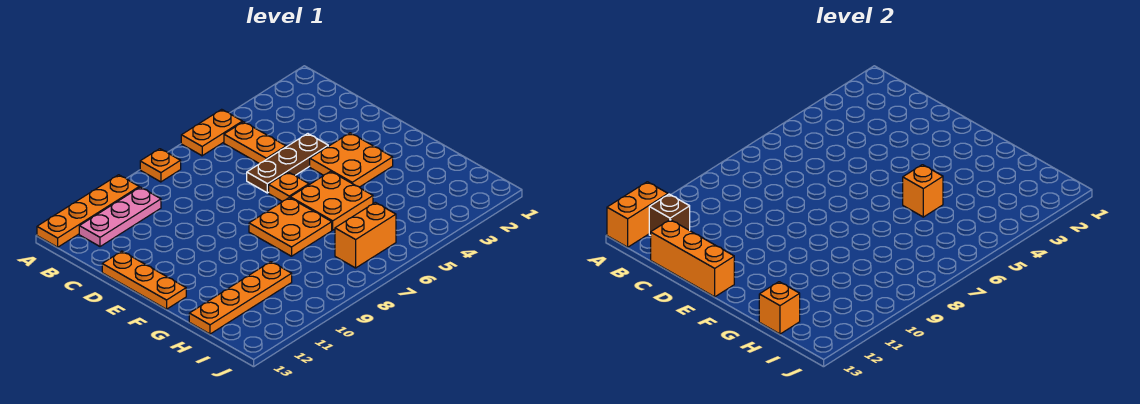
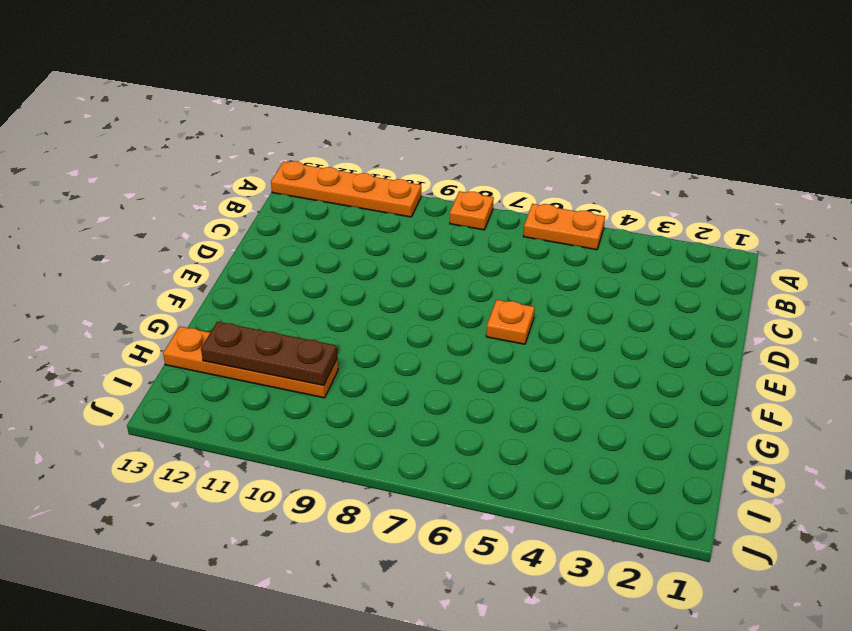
brown 1x3 plate [201,322,337,385] -> brown 1x3 plate moved to [247,134,328,193]
none -> orange 1x2 plate [224,122,286,164]
none -> pink 1x3 plate [79,187,161,247]
none -> orange 1x3 plate [102,251,186,309]

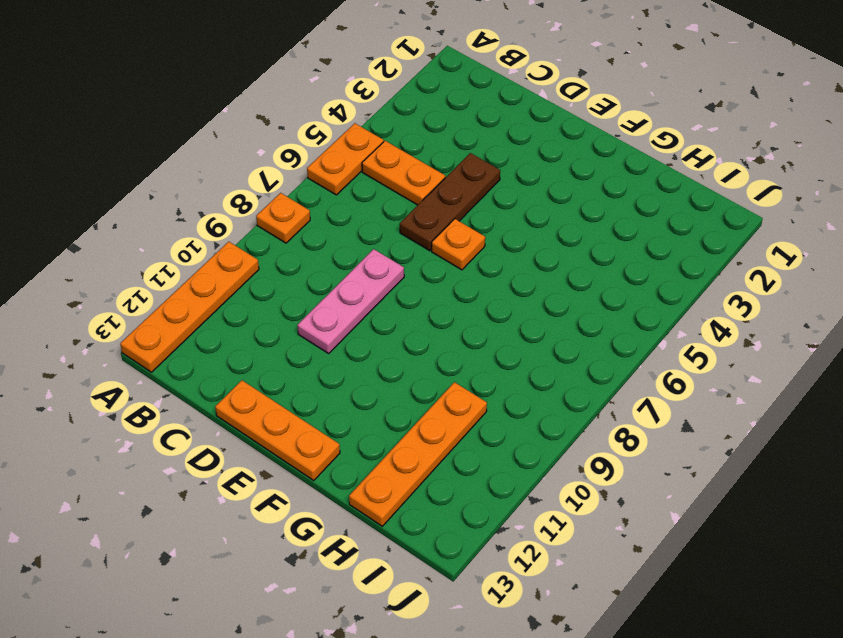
pink 1x3 plate [297,249,404,353] -> pink 1x3 plate moved to [79,187,161,247]
none -> orange 2x2 plate [310,133,393,187]
none -> orange 2x2 plate [290,171,373,230]
none -> orange 2x2 plate [249,198,332,256]

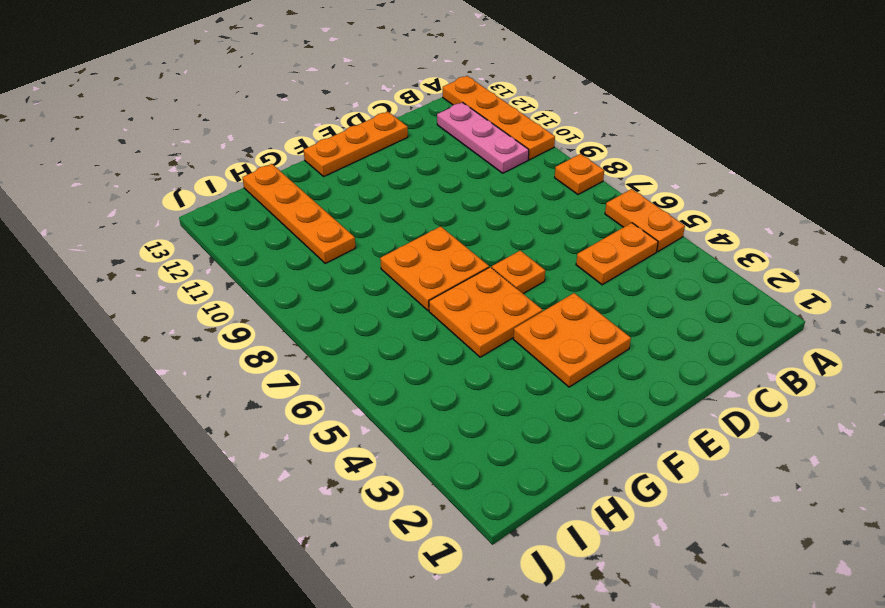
none -> brown 1x3 plate [247,134,328,193]
none -> orange 1x2 brick [335,202,396,268]
none -> orange 1x2 brick [607,182,668,247]

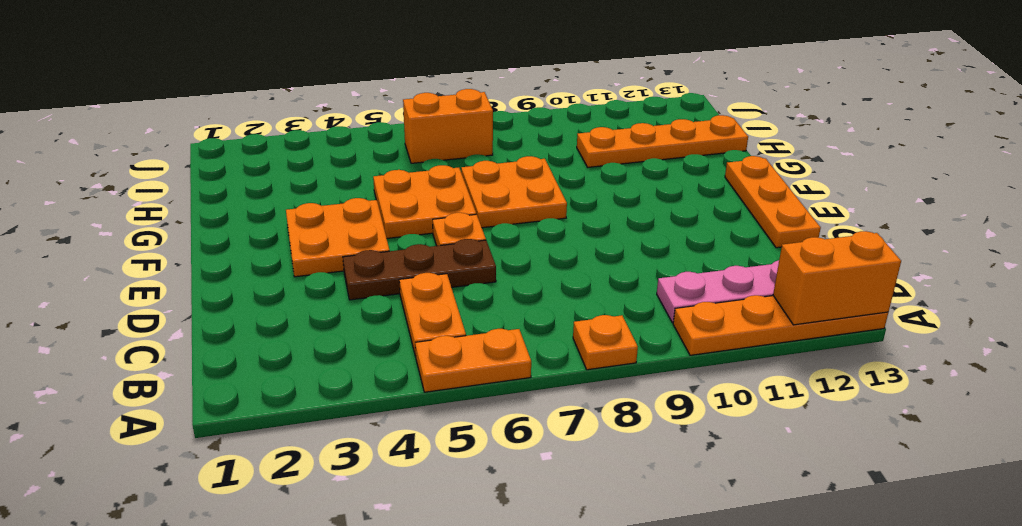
none -> brown 1x1 brick [649,194,690,236]
none -> orange 1x3 brick [651,220,734,297]
none -> orange 1x1 brick [903,165,943,217]

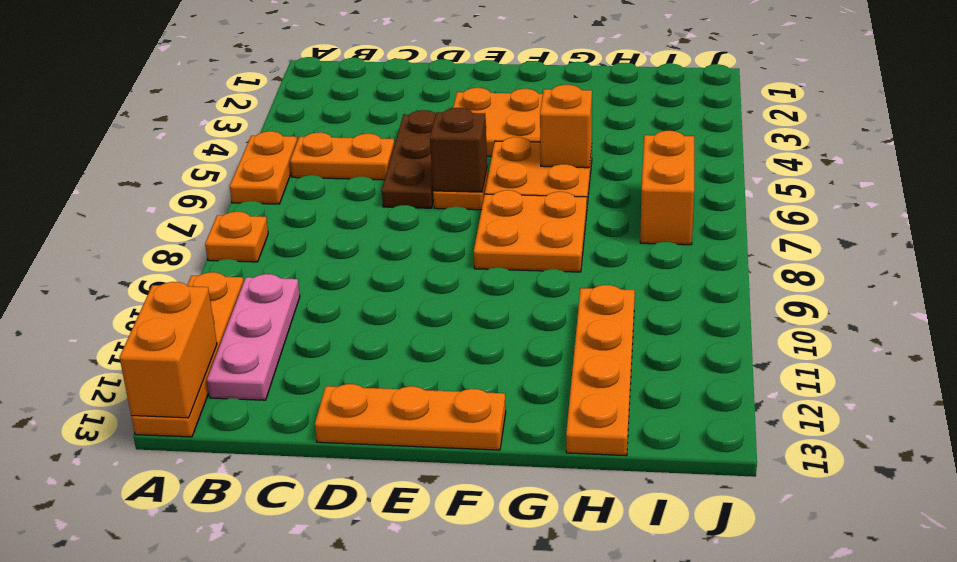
brown 1x1 brick [430,108,487,192] -> brown 1x1 brick moved to [649,194,690,236]
none -> orange 1x3 brick [651,220,734,297]
none -> orange 1x1 brick [759,282,800,334]

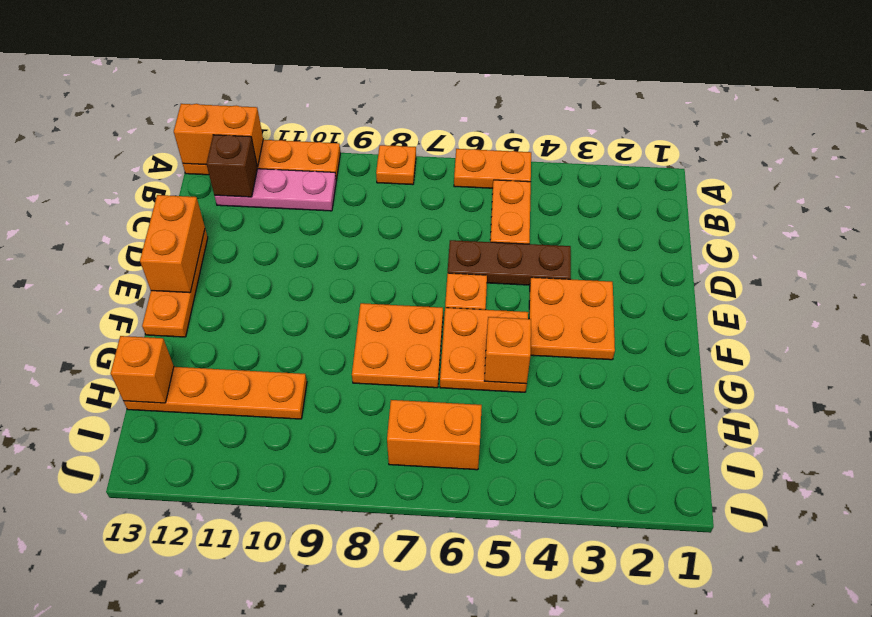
orange 1x2 brick [140,195,205,293] -> orange 1x3 brick [651,220,734,297]

